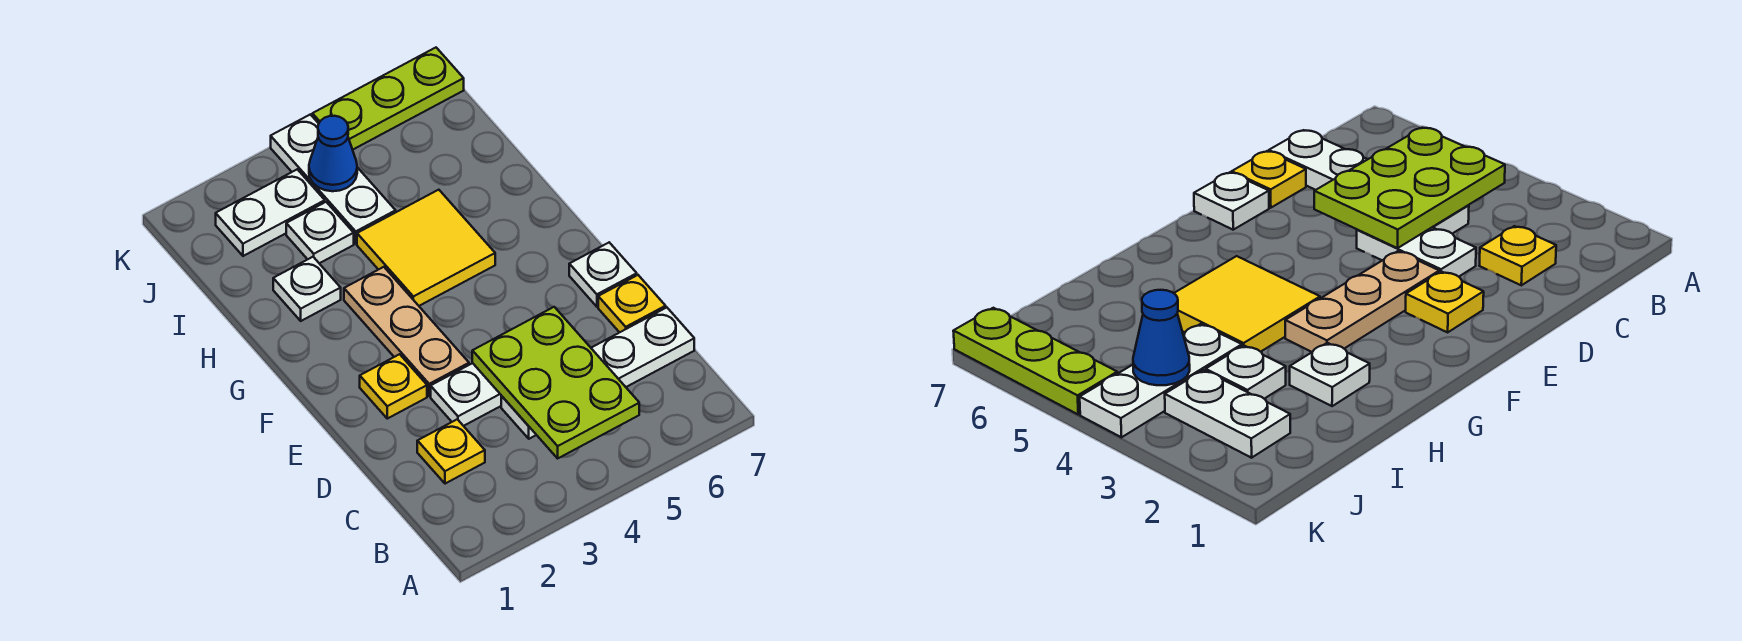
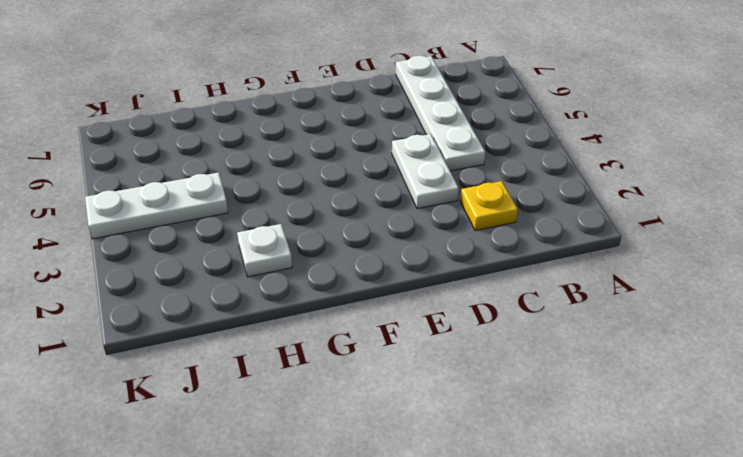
none -> yellow 1x1 plate [598,275,666,332]
none -> yellow 1x1 plate [360,354,427,419]
none -> tan 1x3 plate [344,267,469,396]

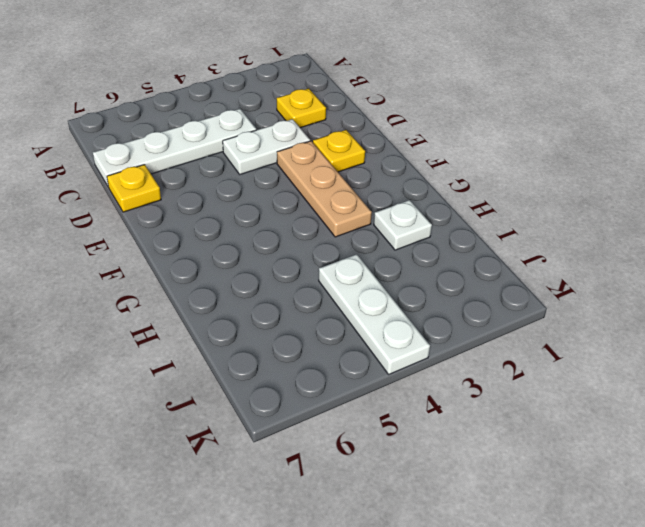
none -> white 1x1 plate [569,243,637,307]
none -> yellow 2x2 tile [357,190,495,306]
none -> white 1x1 plate [286,202,354,263]

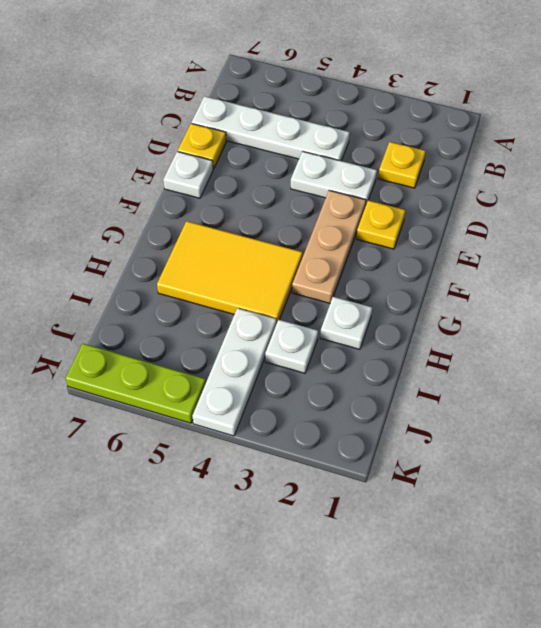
yellow 2x3 tile [157,221,303,324] -> yellow 2x2 tile [357,190,495,306]
none -> white 1x2 plate [216,169,325,256]
none -> lime 2x3 plate [472,307,639,458]
none -> blue 1x1 cone [309,116,357,191]

